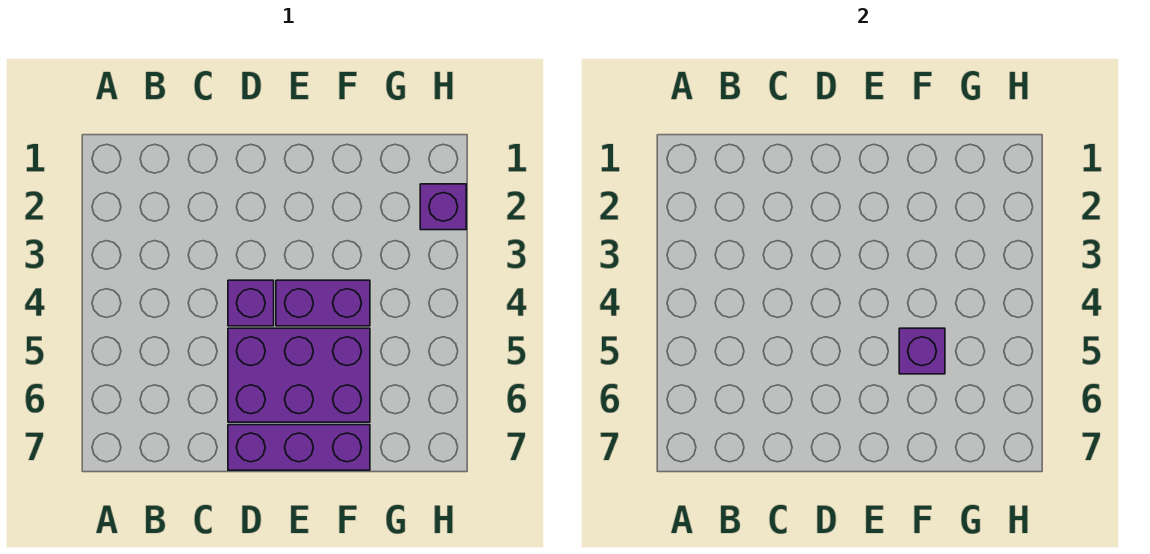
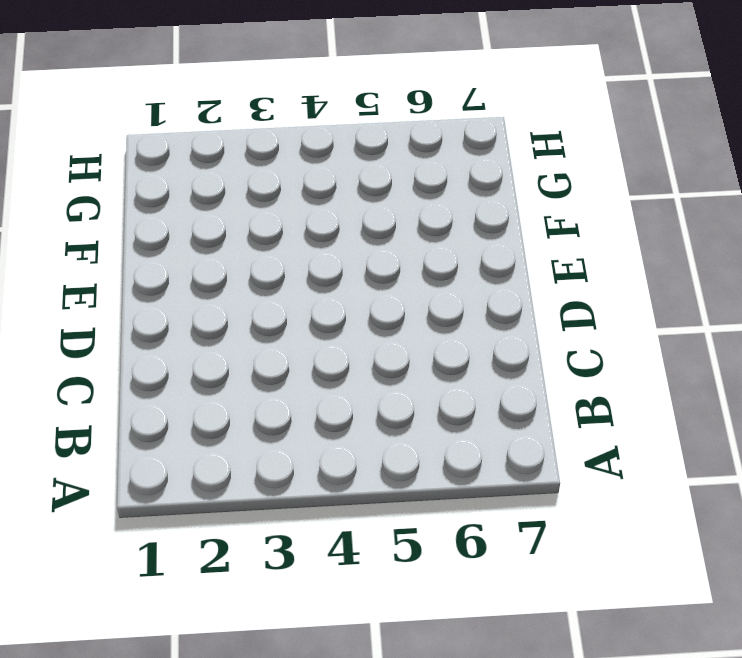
none -> purple 1x1 brick [228,280,274,326]
none -> purple 2x3 brick [228,328,370,422]

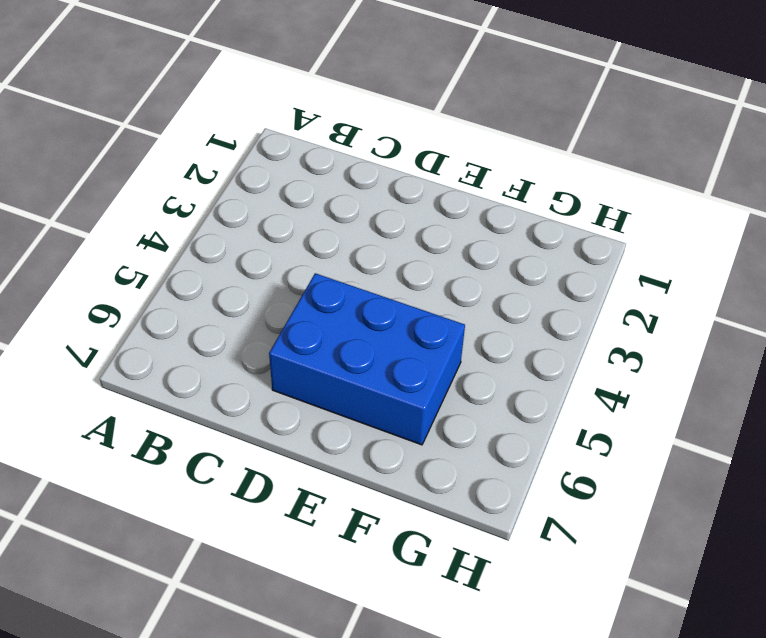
blue 2x3 brick [269,273,465,445] -> purple 2x3 brick [228,328,370,422]
none -> purple 1x1 brick [228,280,274,326]
none -> purple 1x3 brick [228,425,370,470]

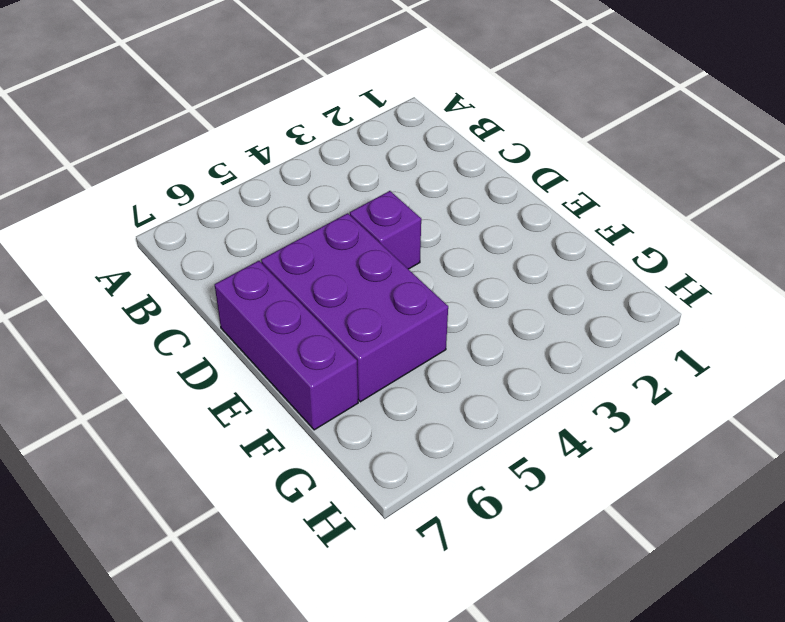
none -> purple 1x2 brick [276,280,370,326]
none -> purple 1x1 brick [420,184,466,230]

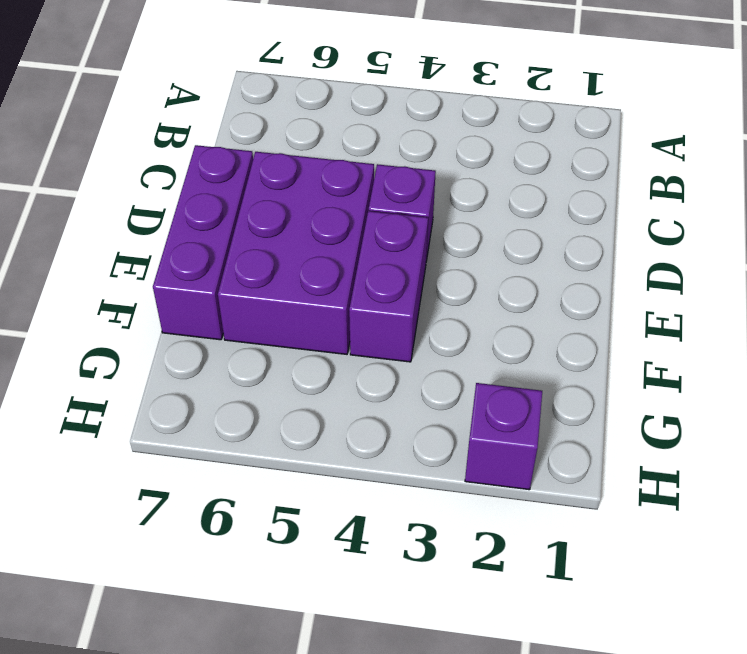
none -> purple 1x1 brick [899,328,945,374]

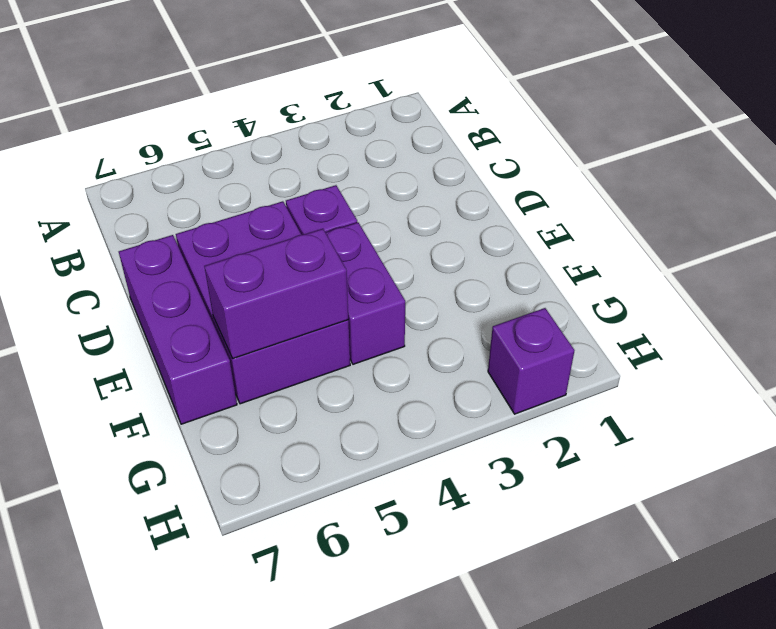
purple 1x2 brick [204,229,348,358] -> purple 1x1 brick [899,328,945,374]

